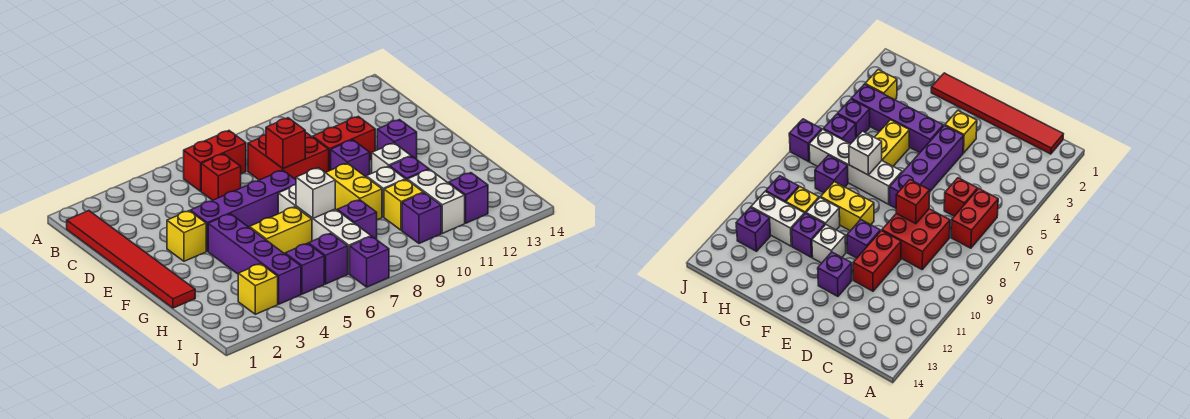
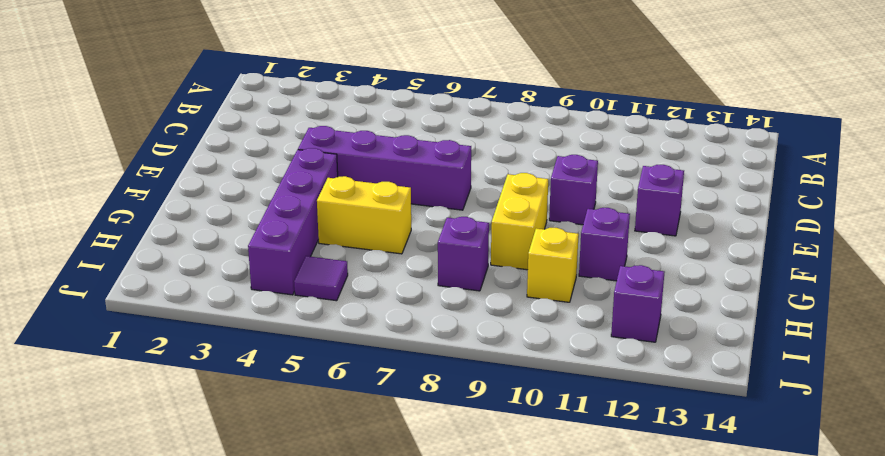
purple 1x1 tile [294,256,348,301] -> purple 1x1 brick [285,243,324,294]
none -> red 1x6 tile [67,211,195,308]
none -> red 1x2 brick [184,131,246,191]
none -> red 1x1 brick [201,154,241,200]

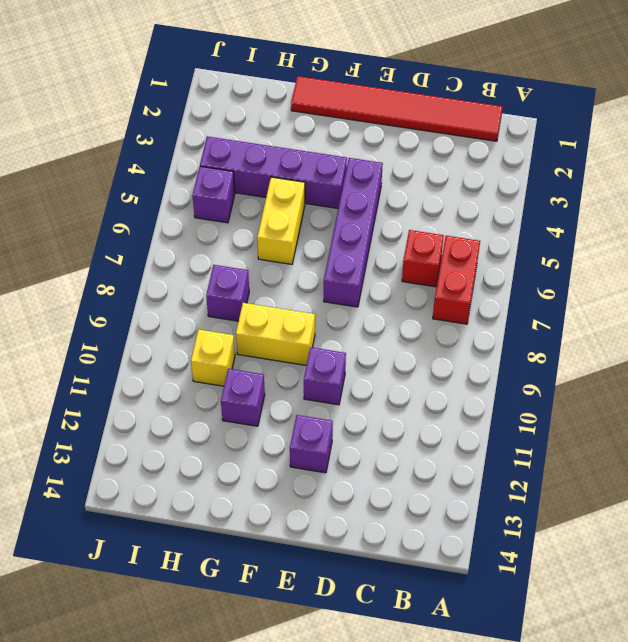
none -> red 2x2 brick [248,132,329,180]
none -> red 1x2 brick [313,116,375,171]
none -> yellow 1x1 brick [167,211,206,261]

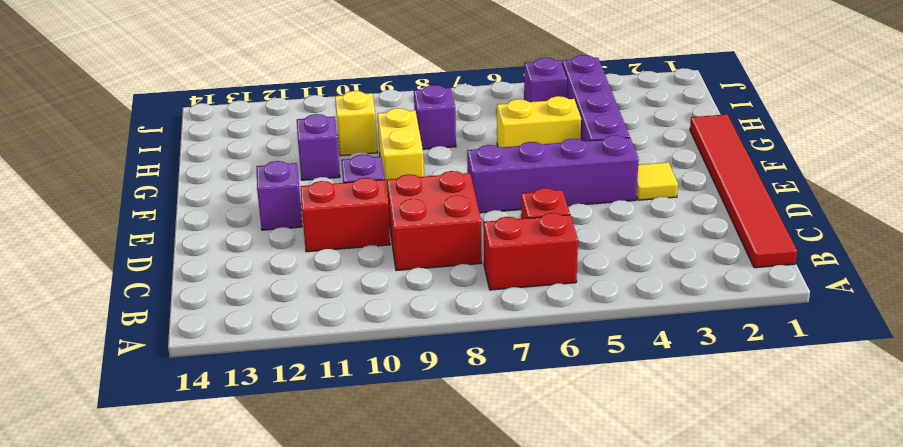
yellow 1x1 tile [636,162,678,200] -> yellow 1x1 brick [167,211,206,261]
none -> white 1x4 brick [278,185,371,274]
none -> white 1x1 brick [372,143,411,173]
none -> white 1x1 brick [366,166,406,217]

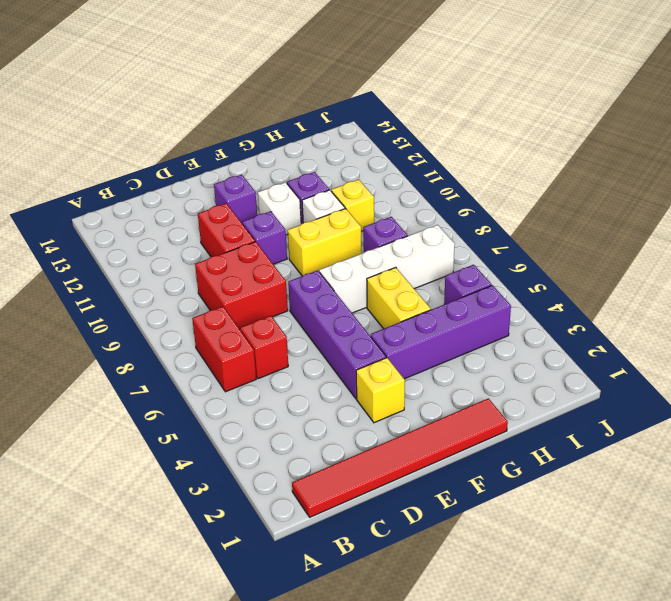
none -> white 1x2 brick [407,169,465,233]
none -> yellow 1x1 brick [238,264,278,314]
none -> purple 1x1 brick [309,233,348,284]

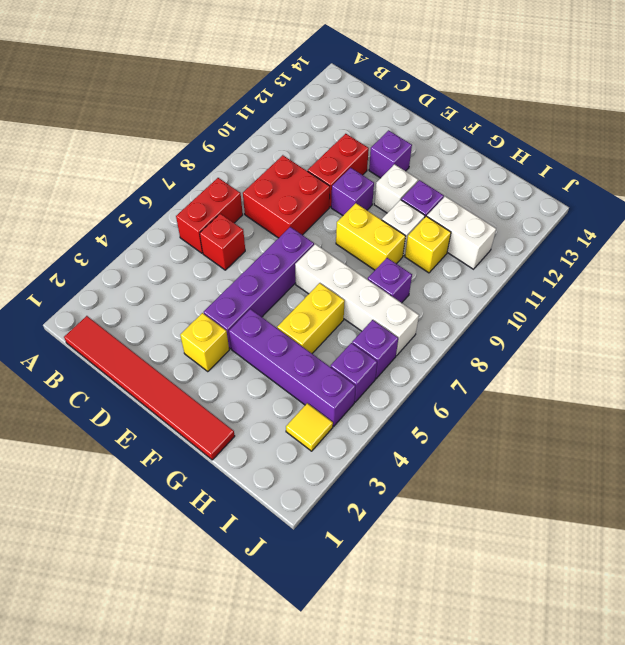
yellow 1x1 tile [286,403,333,451] -> yellow 1x1 brick [238,264,278,314]
none -> purple 1x1 brick [402,193,441,243]
none -> purple 1x1 brick [449,173,488,223]
none -> purple 1x1 brick [350,237,389,287]

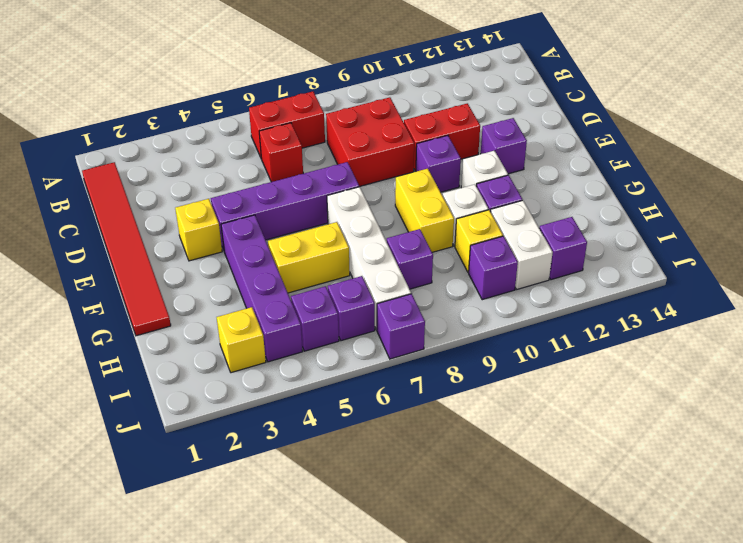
none -> red 1x1 brick [266,118,305,169]
none -> white 1x1 brick [296,168,335,218]

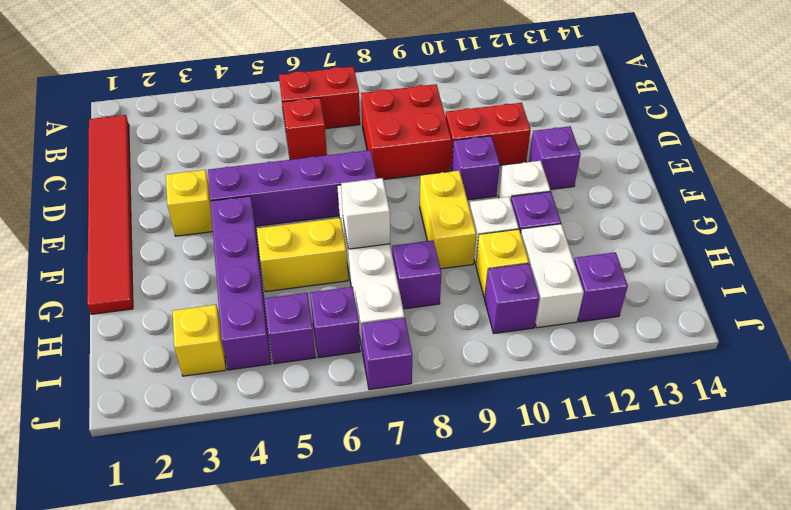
none -> red 1x1 brick [266,118,305,169]

